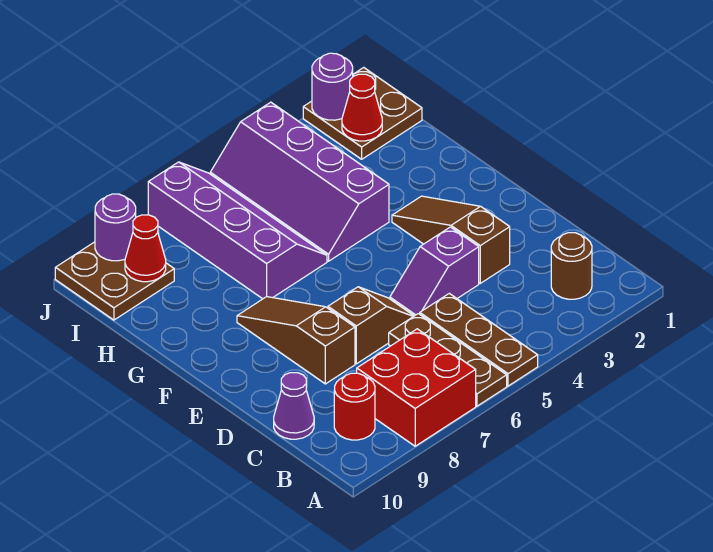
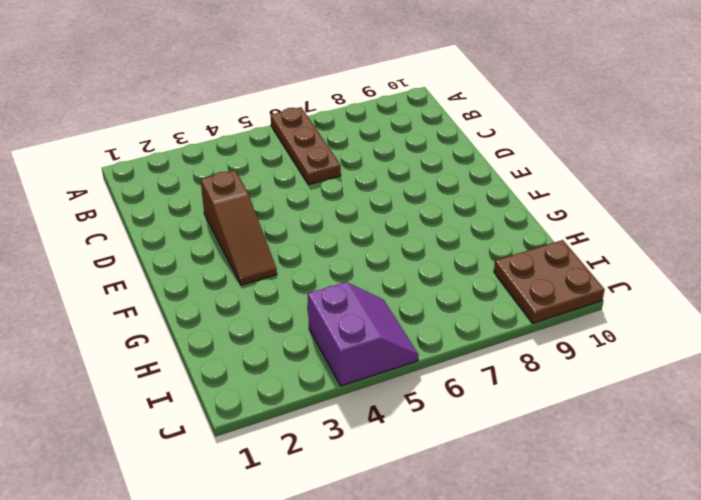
purple 2x2 slope [308,282,418,386] -> purple 2x4 slope [210,102,389,261]
none -> brown 1x3 plate [420,293,538,386]
none -> red 2x2 brick [357,329,476,446]
none -> brown 1x1 round brick [551,233,592,299]

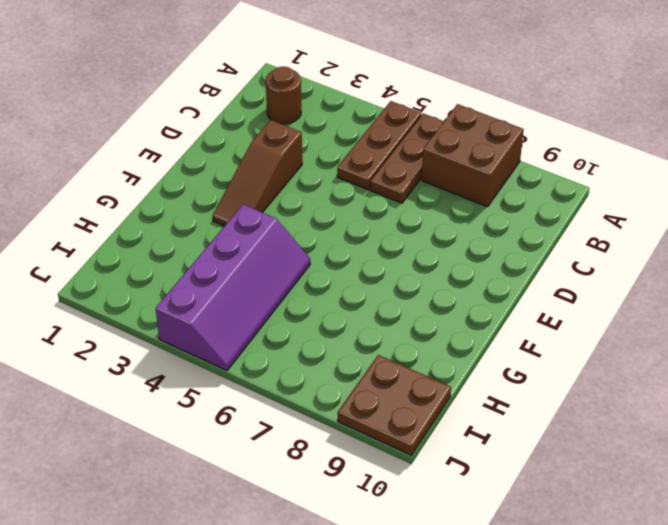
brown 2x2 brick [422,104,524,207] -> red 2x2 brick [357,329,476,446]
none -> red 1x1 round brick [334,373,375,440]
none -> purple 1x1 cone [274,373,314,439]
none -> purple 1x2 slope [390,227,479,316]

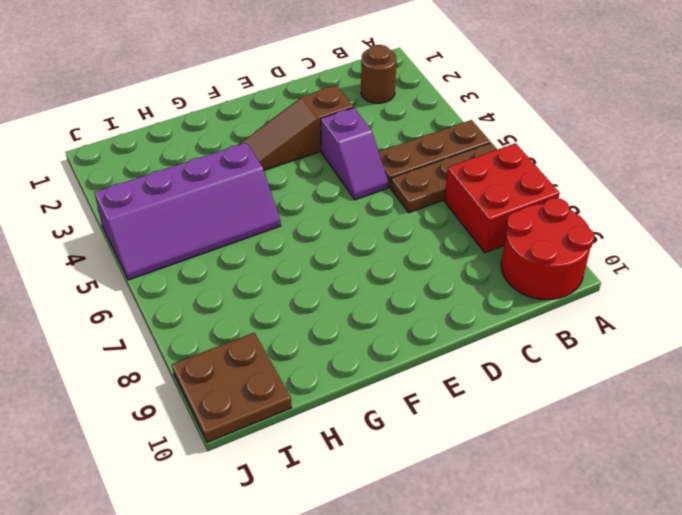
red 2x2 round brick [501,198,594,300] -> red 1x1 round brick [334,373,375,440]
none -> purple 1x1 cone [274,373,314,439]
none -> brown 1x2 slope [328,287,414,364]
none -> brown 1x3 slope [237,297,355,384]

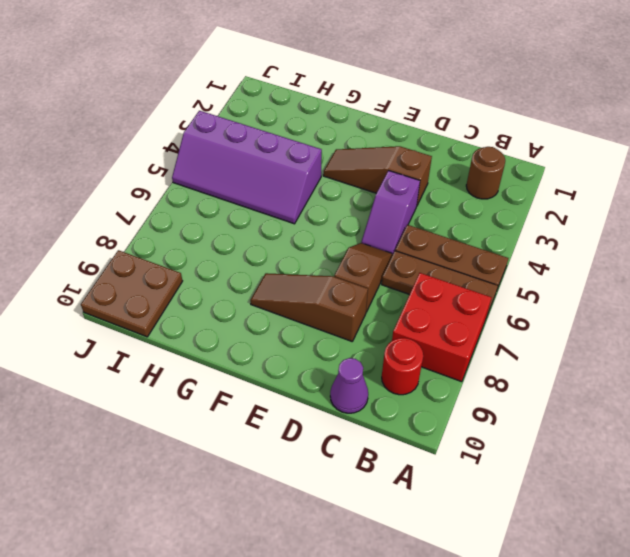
none -> purple 2x4 slope [148,162,327,299]
none -> brown 2x2 plate [303,68,422,159]
none -> red 1x1 cone [342,74,382,141]

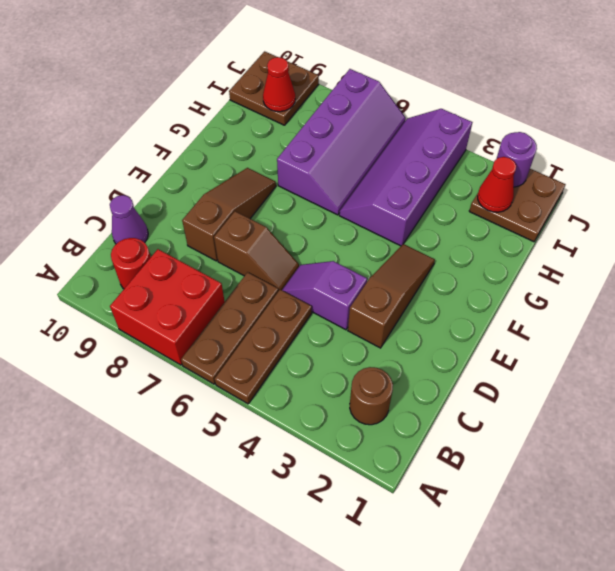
none -> purple 1x1 round brick [95,194,136,261]

